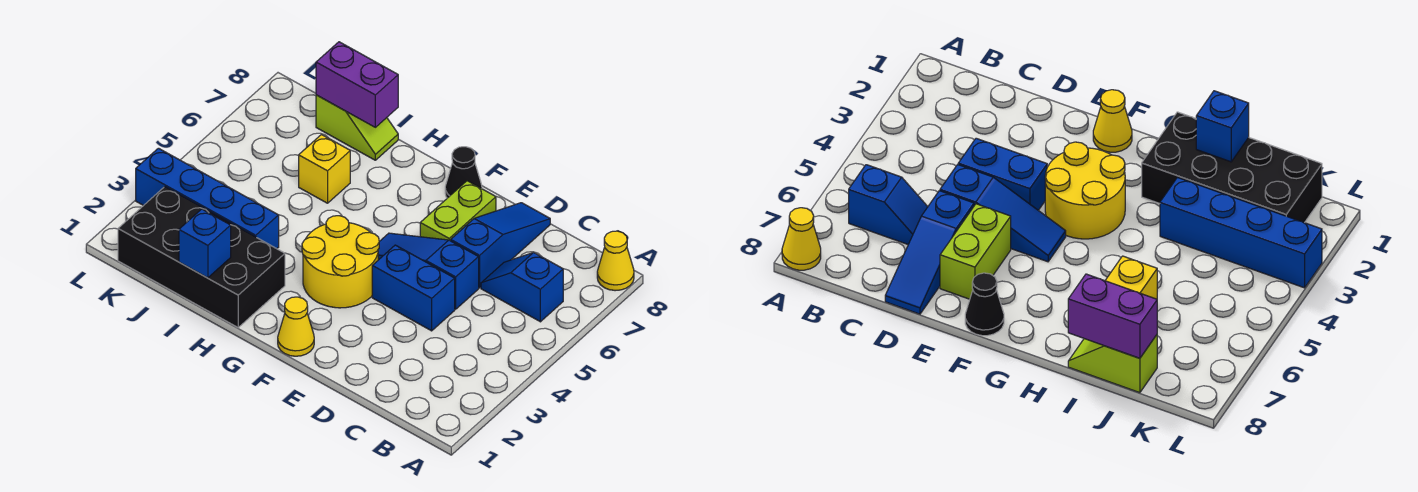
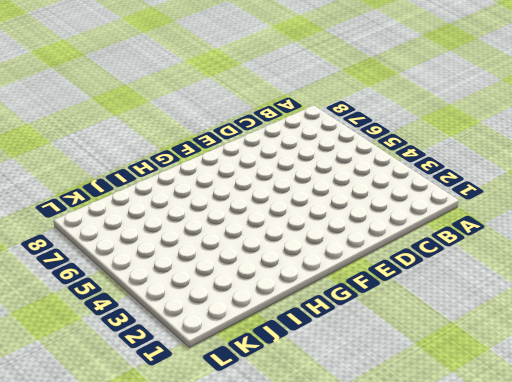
none -> yellow 1x1 cone [597,231,634,291]
none -> blue 1x2 slope [481,253,563,322]
none -> blue 1x2 brick [372,245,455,331]

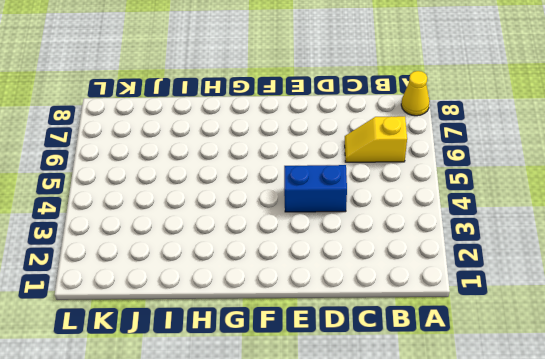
yellow 1x2 slope [345,116,407,162] -> blue 1x2 slope [481,253,563,322]
none -> blue 1x3 slope [378,233,479,309]
none -> blue 1x3 slope [451,203,550,288]
none -> lime 1x2 brick [420,181,496,241]

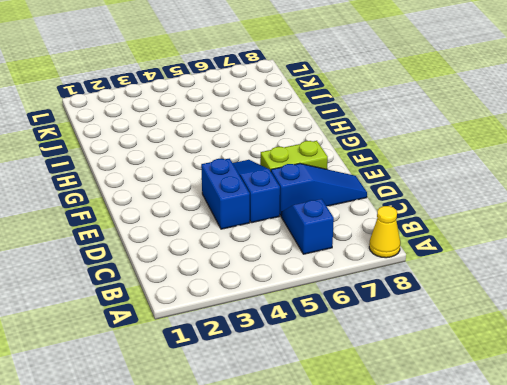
none -> yellow 1x1 cone [278,297,314,356]
none -> yellow 2x2 round brick [302,216,379,308]
none -> black 1x1 cone [445,147,482,198]

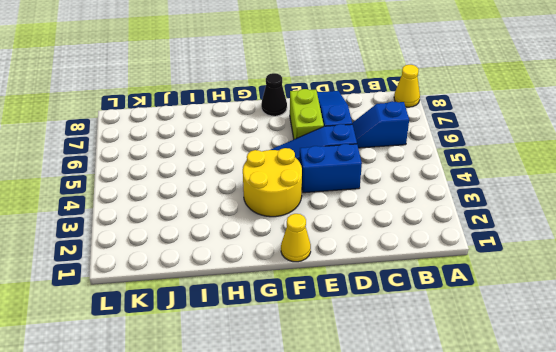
none -> black 2x4 brick [118,187,285,327]
none -> blue 1x4 brick [136,148,279,249]
none -> yellow 1x1 brick [299,135,350,203]

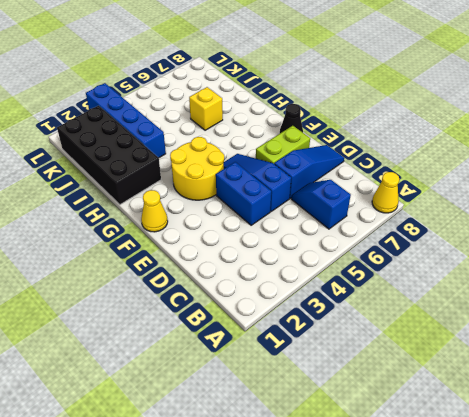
none -> lime 1x2 slope [316,95,398,160]
none -> blue 1x1 brick [179,209,231,278]
none -> purple 1x2 brick [316,42,398,127]

